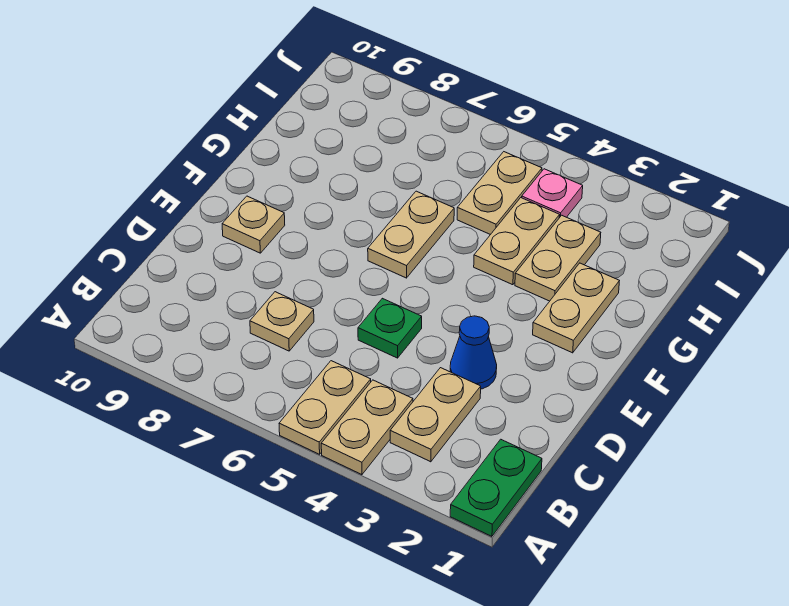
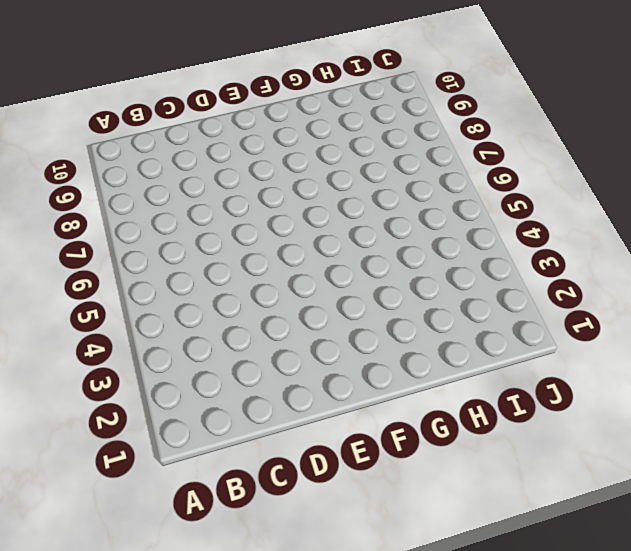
none -> green 1x2 plate [450,439,542,536]
none -> tan 1x2 plate [321,380,413,475]
none -> tan 1x2 plate [279,361,371,454]

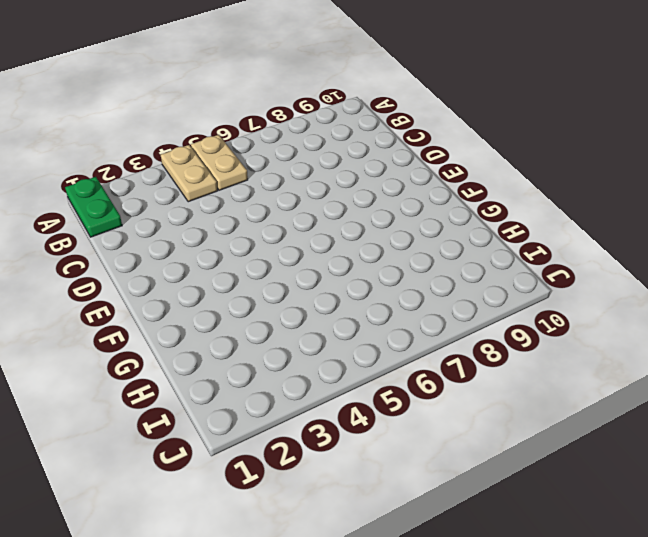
none -> tan 1x2 plate [390,368,481,462]
none -> tan 1x1 plate [250,292,314,351]
none -> blue 1x1 cone [450,316,497,389]

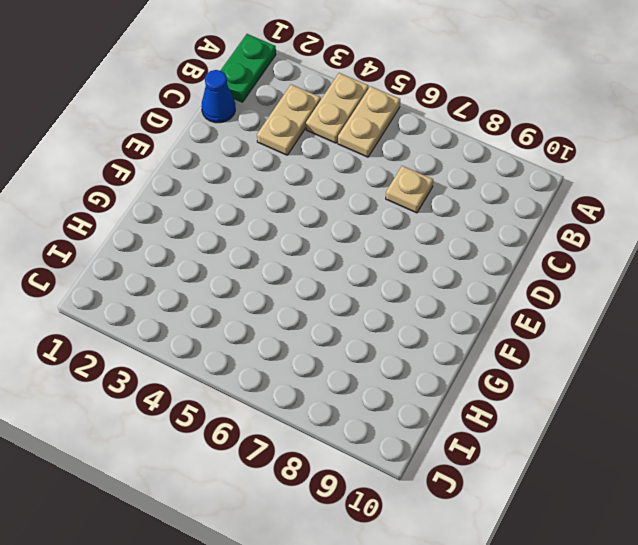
blue 1x1 cone [201,70,235,123] -> blue 1x1 cone moved to [450,316,497,389]
none -> green 1x1 plate [358,298,422,358]
none -> tan 1x1 plate [222,196,285,253]
none -> tan 1x2 plate [533,263,619,353]

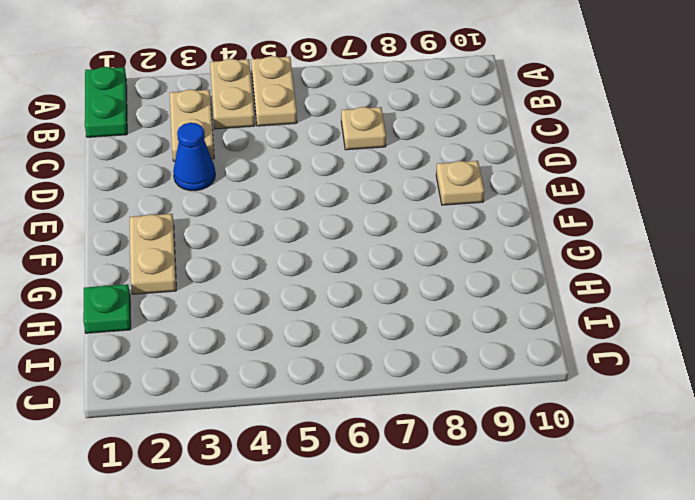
green 1x1 plate [83,284,131,333] -> green 1x1 plate moved to [358,298,422,358]
none -> tan 1x2 plate [368,191,454,278]
none -> tan 1x2 plate [515,215,601,301]
none -> tan 1x2 plate [474,198,560,285]

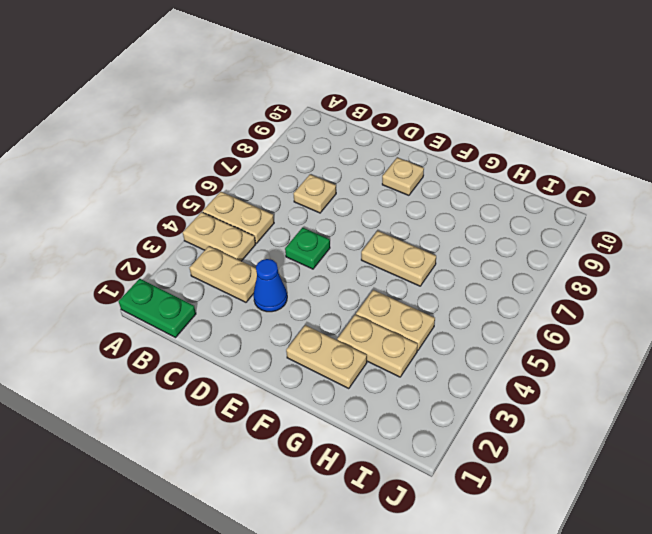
none -> tan 1x2 plate [457,152,542,235]
none -> pink 1x1 plate [522,169,583,218]

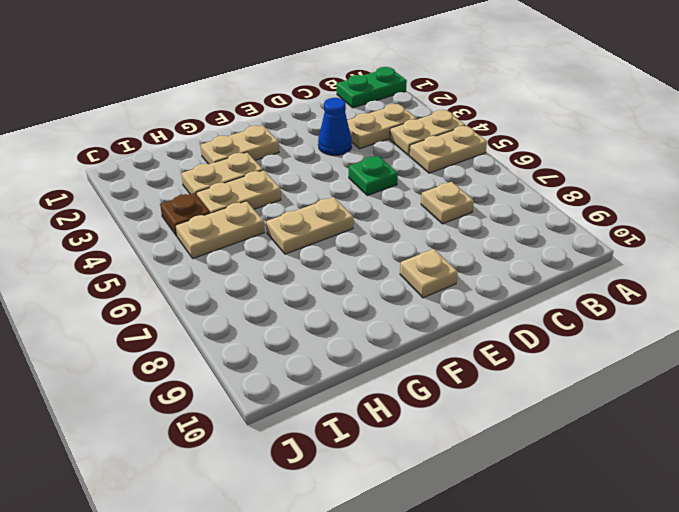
brown 1x1 plate [160,193,210,236] -> pink 1x1 plate [522,169,583,218]

